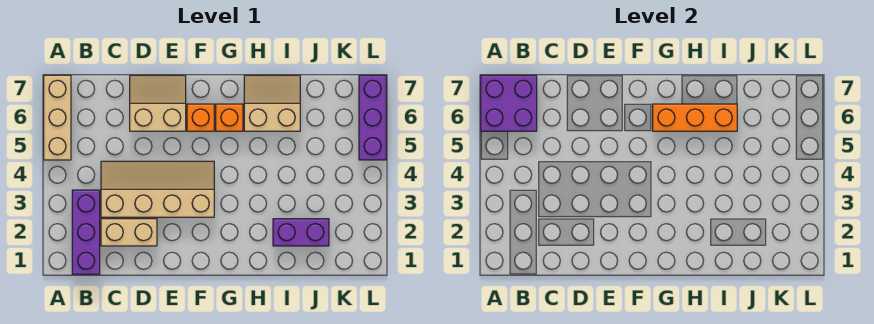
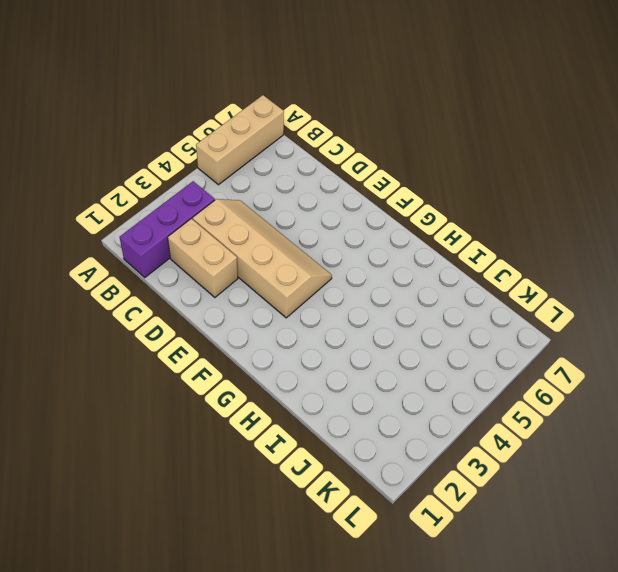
none -> tan 2x2 slope [130,75,186,131]
none -> orange 1x1 brick [187,104,214,131]
none -> orange 1x1 brick [216,104,243,131]

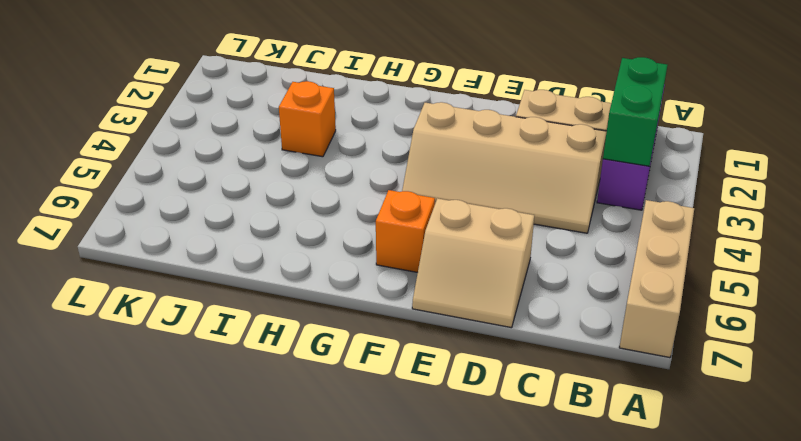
green 1x2 brick [603,57,668,166] -> none
orange 1x1 brick [279,81,336,157] -> orange 1x1 brick moved to [216,104,243,131]
none -> tan 2x2 slope [244,75,300,131]
none -> purple 1x2 brick [273,219,329,246]
none -> purple 1x3 brick [359,75,386,160]

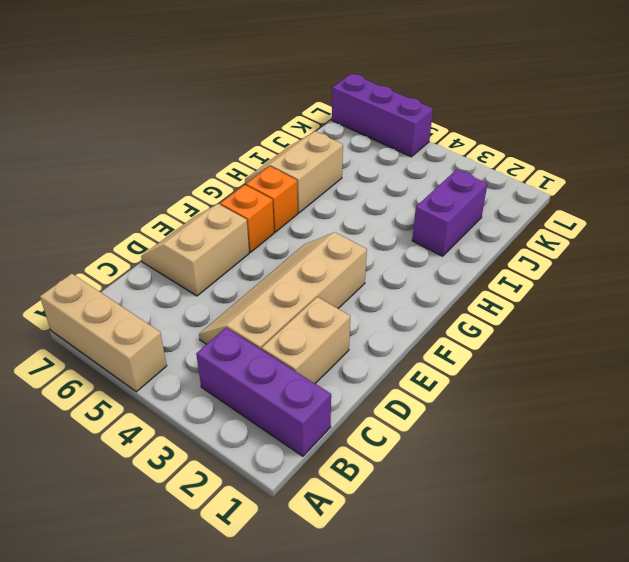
none -> purple 2x2 brick [481,75,537,131]
none -> orange 1x3 brick [653,104,737,131]

